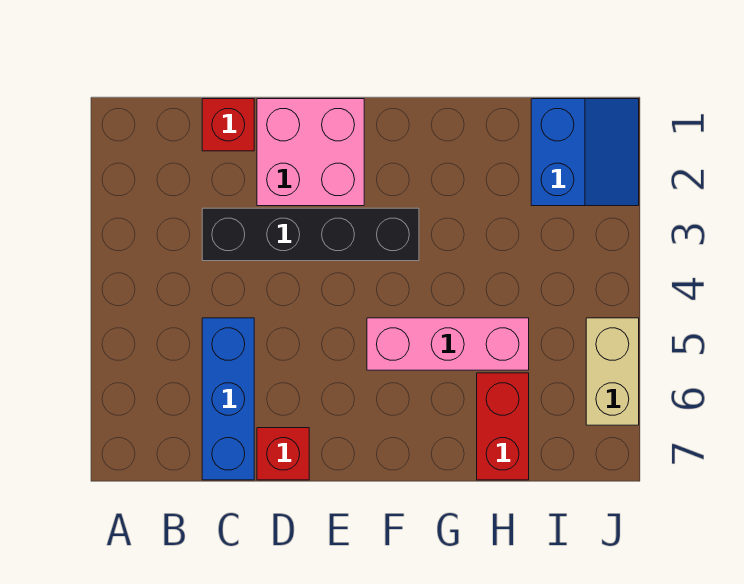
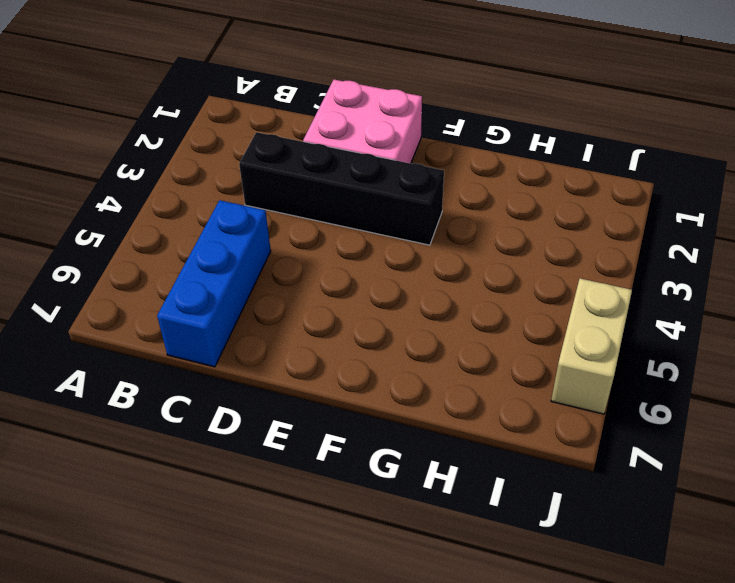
none -> red 1x1 brick [202,99,254,151]
none -> red 1x1 brick [257,428,309,480]

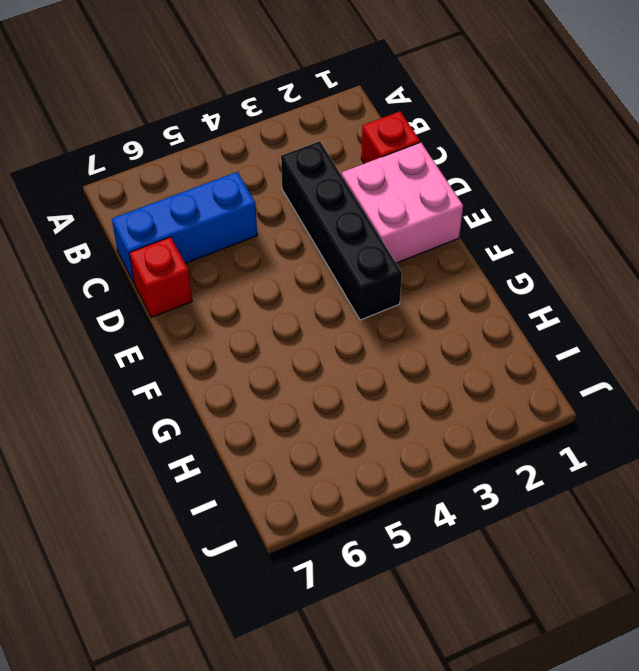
none -> pink 1x3 brick [367,318,529,370]
none -> red 1x2 brick [477,373,529,480]

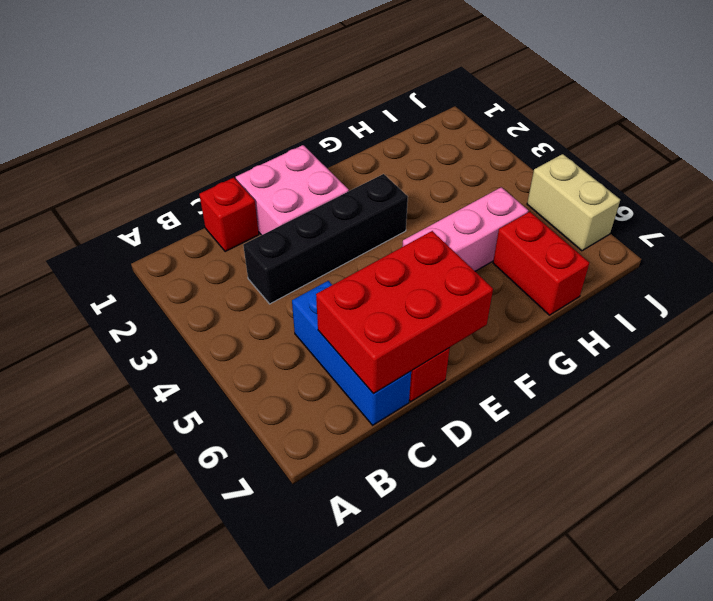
red 2x3 brick [316,231,493,394] -> none
none -> blue 2x2 slope [531,99,639,206]

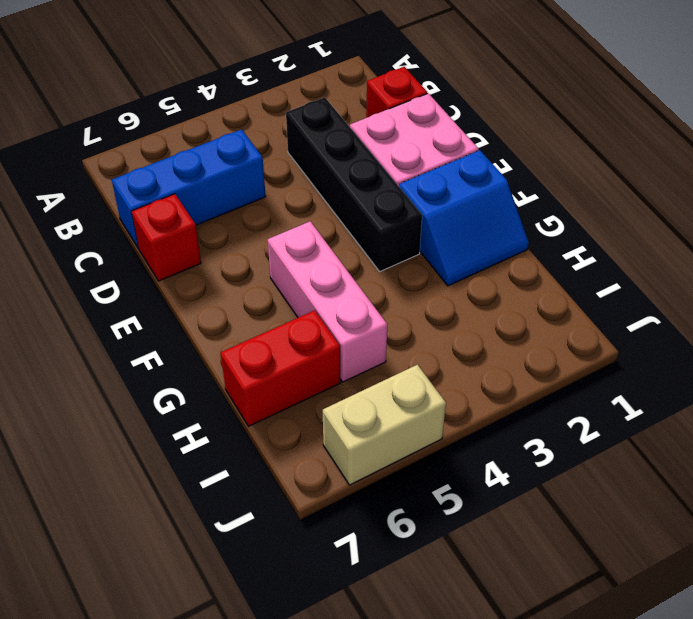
blue 2x2 slope [399,150,529,286] -> blue 2x2 slope moved to [531,99,639,206]

